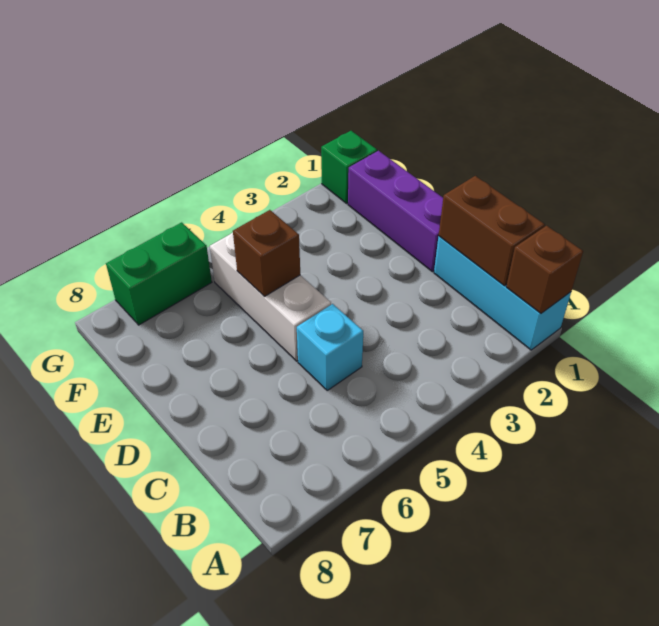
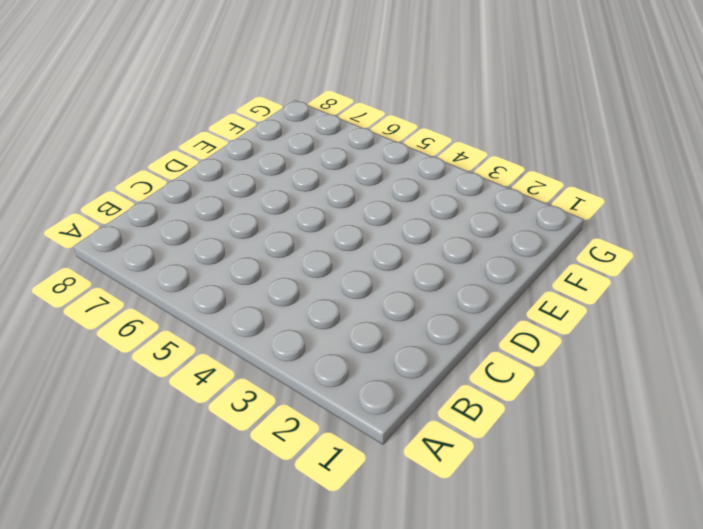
none -> cyan 1x3 brick [434,236,571,350]
none -> cyan 1x1 brick [297,304,363,390]

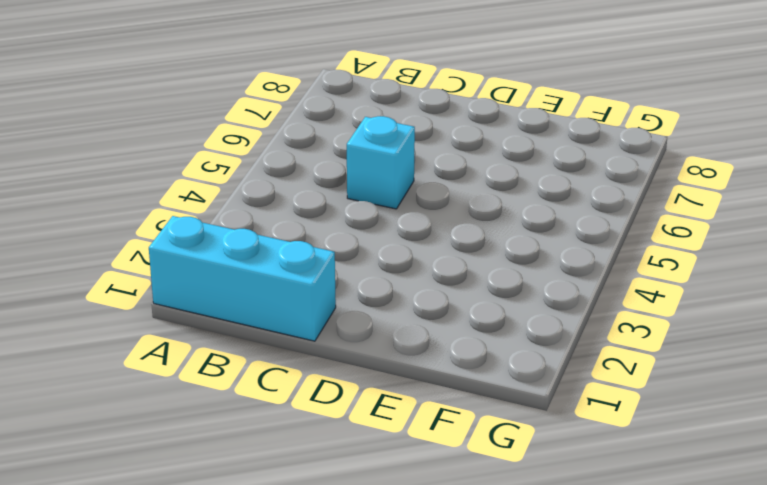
none -> purple 1x3 brick [348,151,443,272]
none -> white 1x3 brick [210,233,331,361]

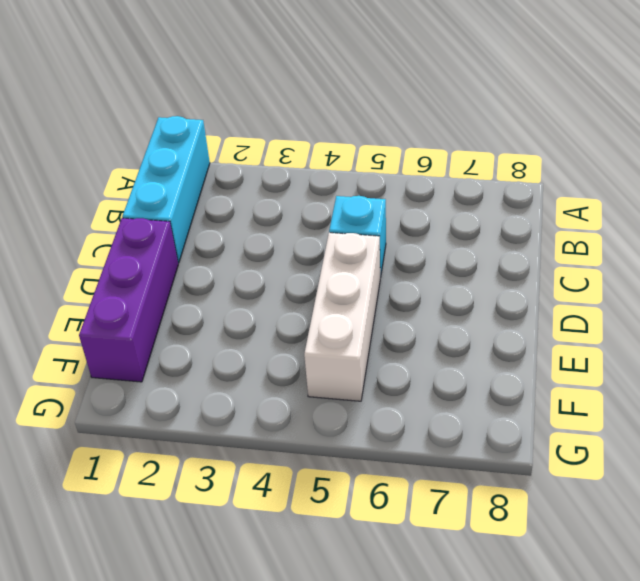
none -> green 1x1 brick [321,131,377,203]
none -> green 1x2 brick [106,222,212,325]

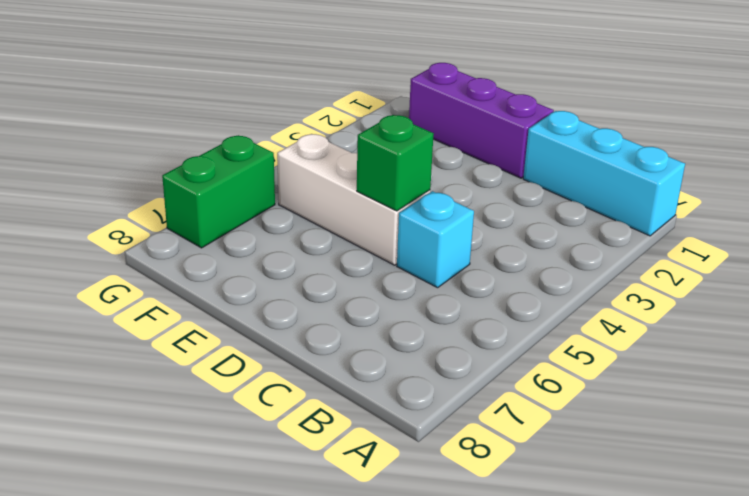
green 1x1 brick [357,115,433,211] -> green 1x1 brick moved to [321,131,377,203]
none -> brown 1x1 brick [506,226,583,313]
none -> brown 1x2 brick [439,176,545,286]

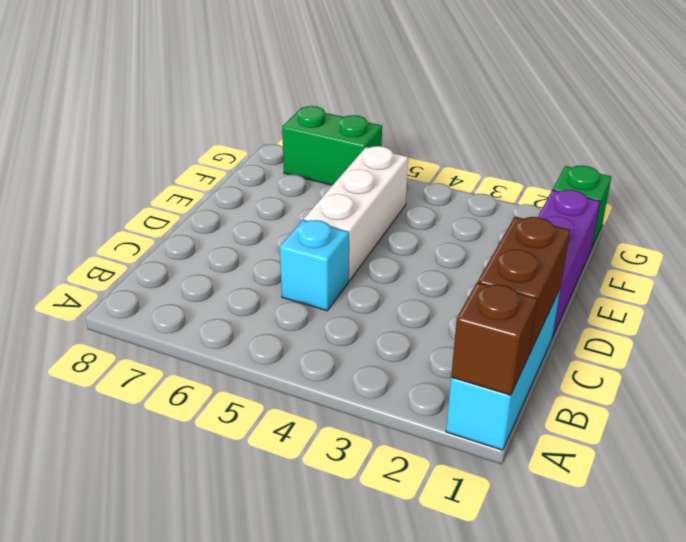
none -> brown 1x1 brick [233,210,300,296]

